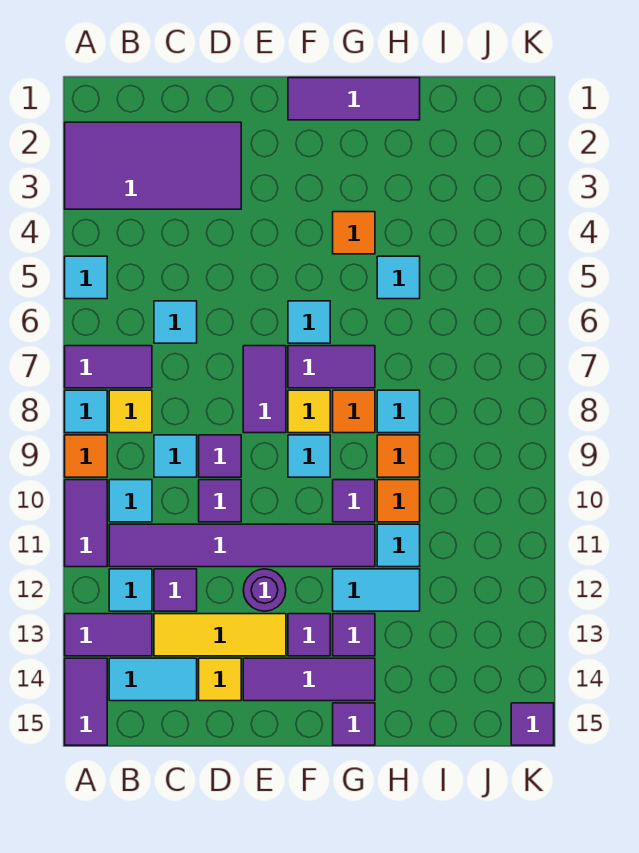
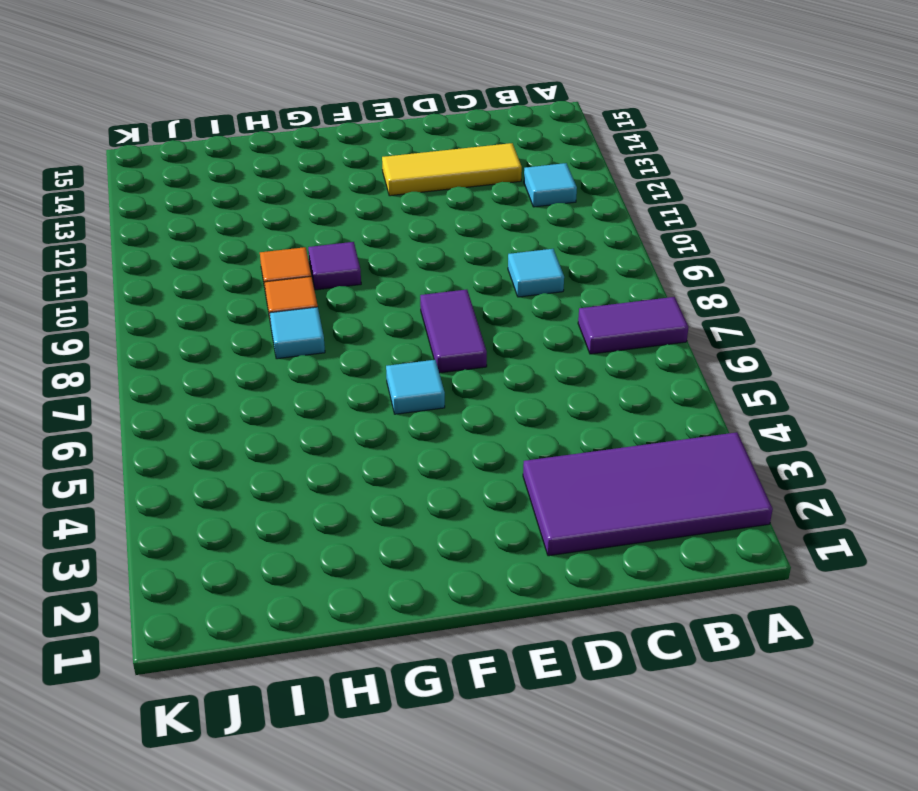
none -> cyan 1x1 tile [65,256,107,299]
none -> cyan 1x1 tile [65,390,107,433]
none -> orange 1x1 tile [65,435,107,477]
none -> purple 1x2 tile [65,480,107,567]

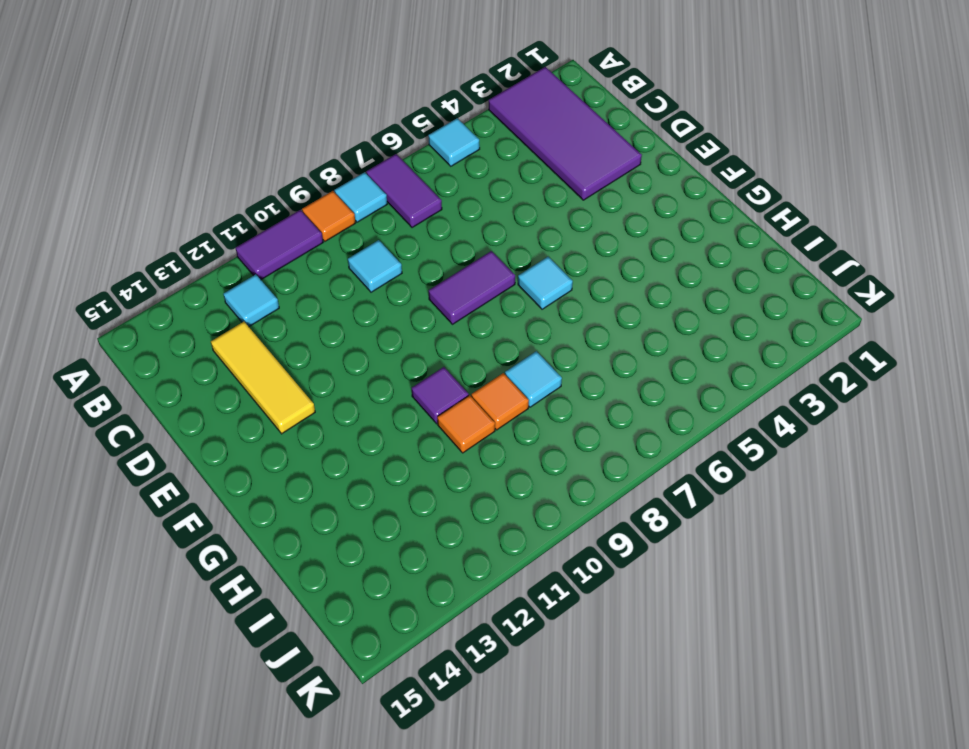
none -> purple 1x2 tile [65,614,152,656]
none -> purple 1x2 tile [65,658,107,745]
none -> yellow 1x1 tile [109,390,152,433]
none -> cyan 1x1 tile [109,480,152,522]

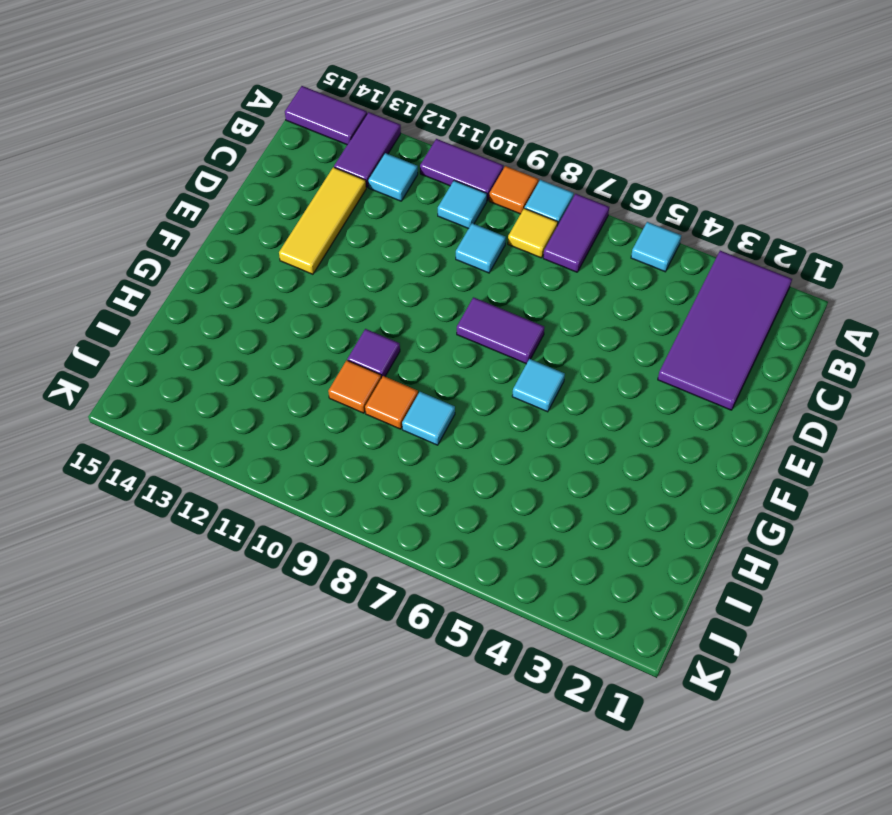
none -> purple 1x6 tile [109,524,375,567]
none -> cyan 1x2 tile [109,658,197,701]
none -> cyan 1x1 tile [154,301,197,343]
none -> purple 1x1 tile [154,569,197,611]

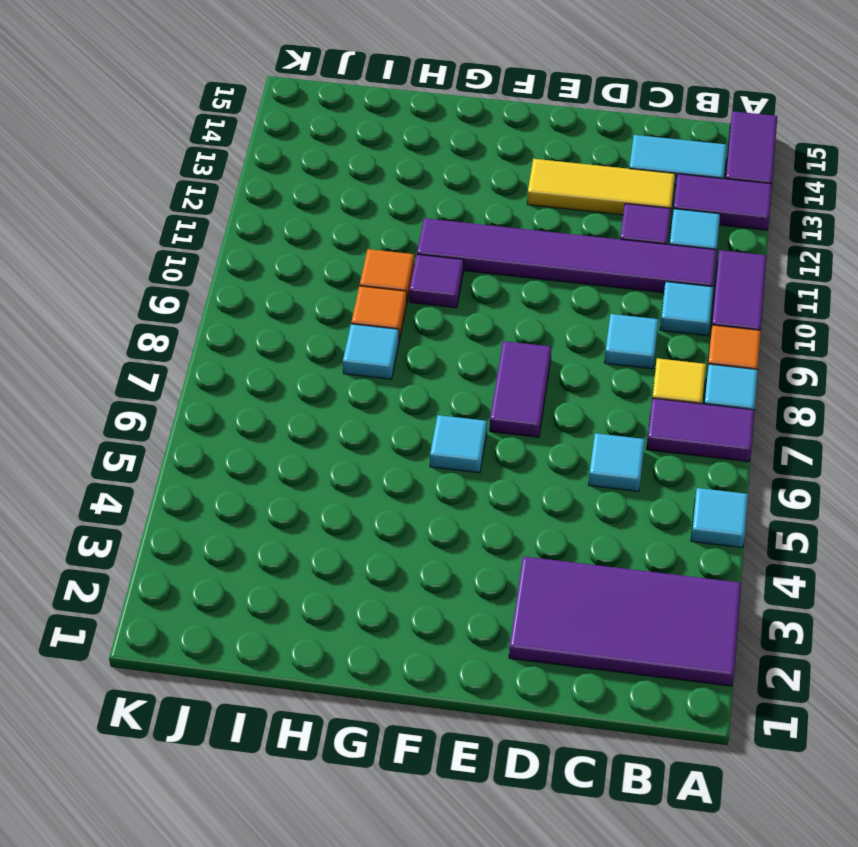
none -> purple 1x1 tile [199,435,241,477]
none -> purple 1x1 tile [199,480,241,522]
none -> yellow 1x1 tile [199,658,241,701]
none -> purple 1x1 round brick [243,569,286,611]

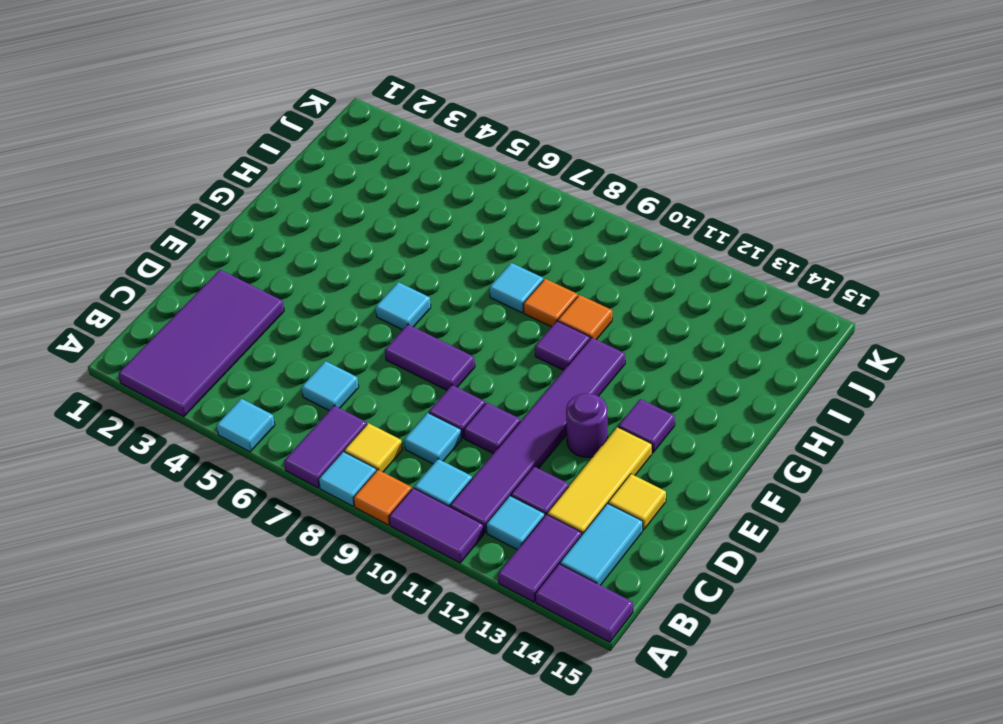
none -> purple 1x3 tile [243,658,375,701]
none -> purple 1x3 tile [288,78,420,120]
none -> purple 1x2 tile [288,346,375,388]
none -> yellow 1x1 tile [288,390,330,433]

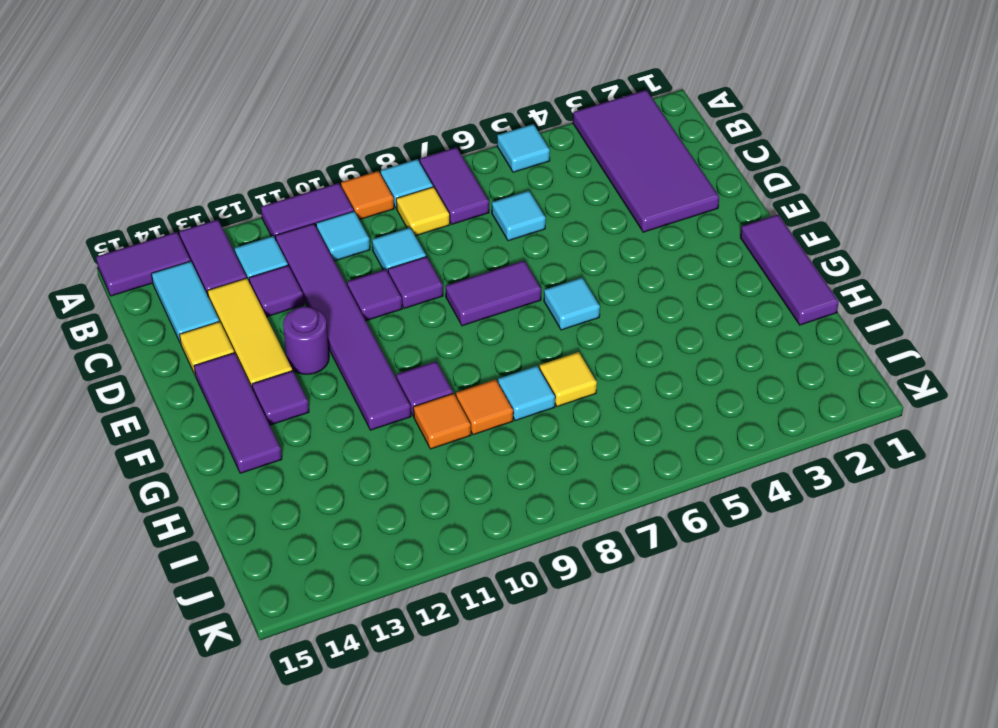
yellow 1x1 tile [539,352,597,407] -> yellow 1x1 tile moved to [288,390,330,433]
none -> purple 1x2 tile [288,346,375,388]
none -> cyan 1x1 tile [288,435,330,477]
none -> orange 1x1 tile [333,212,375,254]
none -> orange 1x1 tile [333,390,375,433]

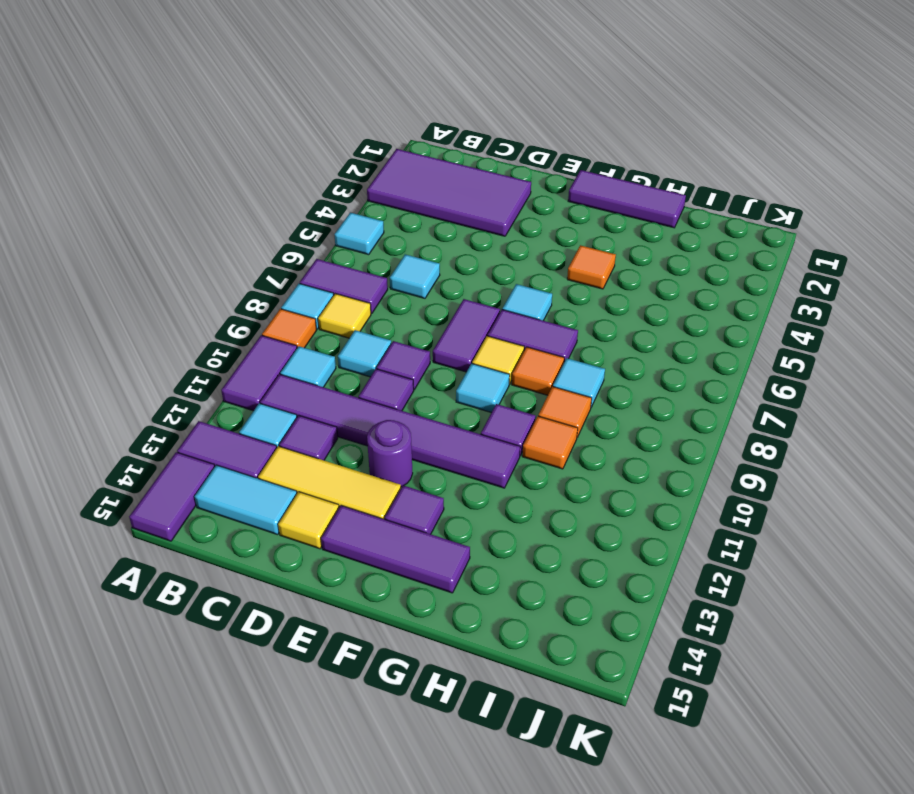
none -> cyan 1x2 tile [333,569,420,611]
none -> purple 1x1 tile [333,614,375,656]
none -> purple 1x1 tile [333,703,375,745]
none -> cyan 1x1 tile [377,256,420,299]

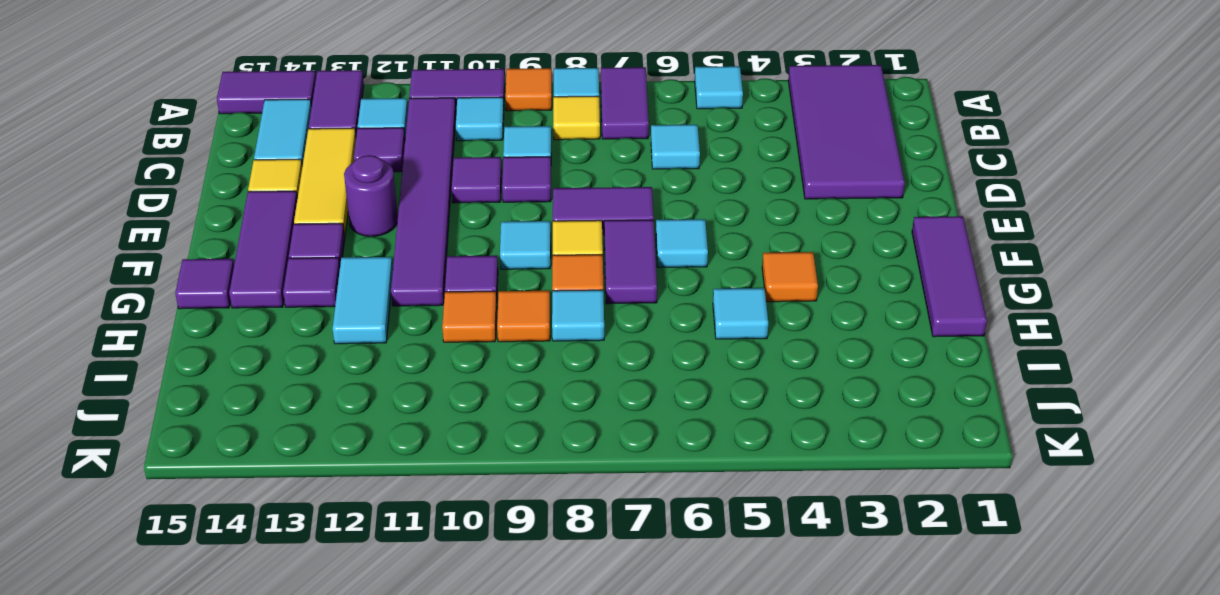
none -> cyan 1x1 tile [377,524,420,567]
none -> purple 1x1 tile [511,703,554,745]

